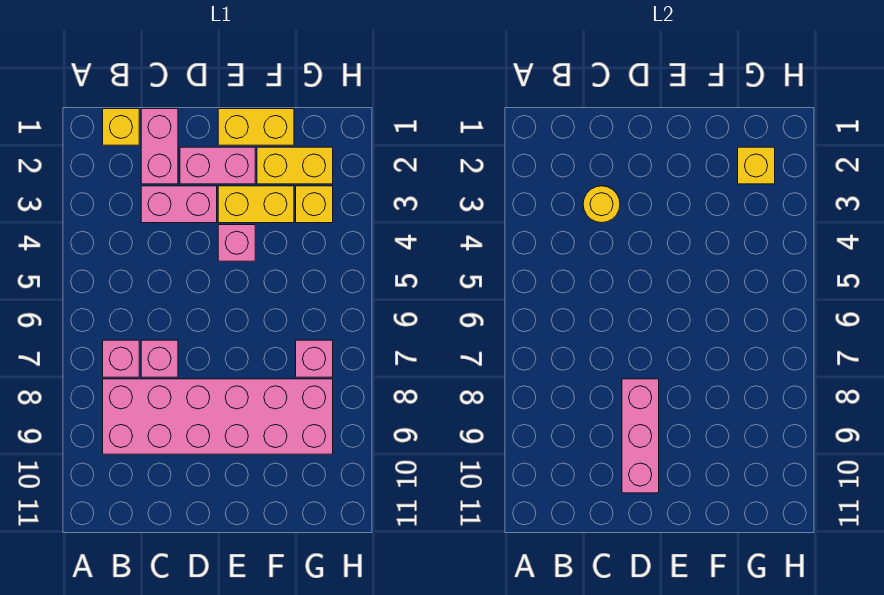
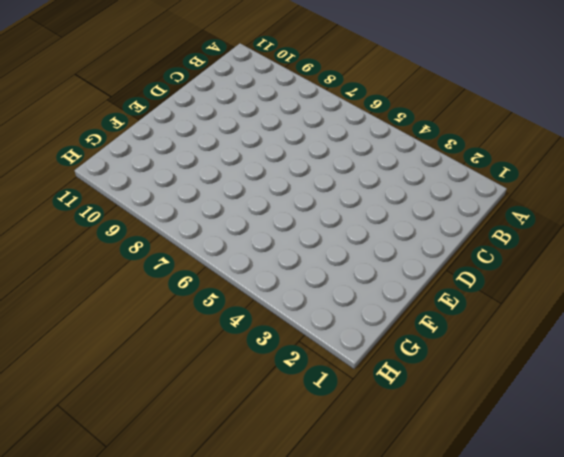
none -> yellow 1x1 brick [103,109,139,145]
none -> pink 1x1 brick [103,340,139,377]
none -> pink 2x6 brick [103,379,333,454]

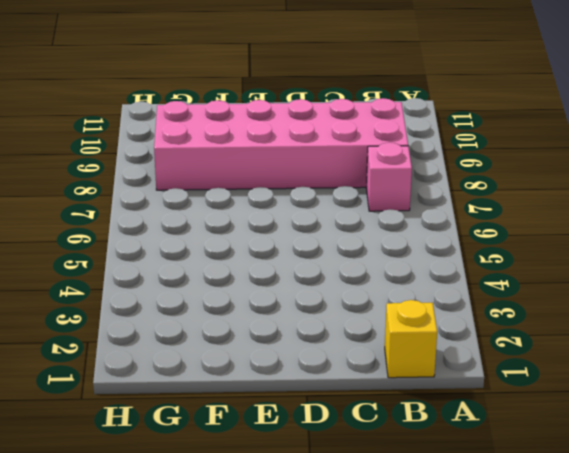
none -> pink 1x2 brick [141,109,178,184]
none -> pink 1x2 brick [141,186,217,223]
none -> pink 1x1 brick [141,340,178,377]

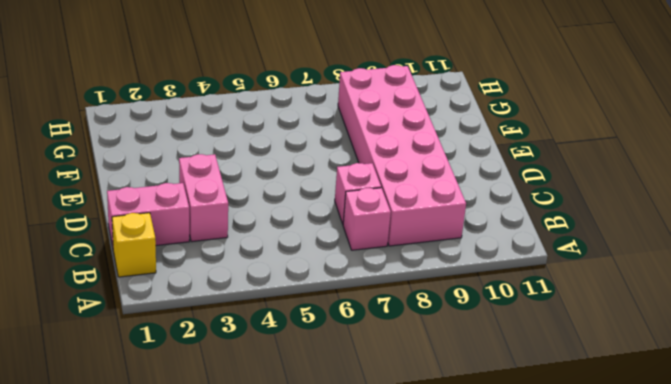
none -> pink 1x2 brick [180,147,255,184]
none -> yellow 1x2 brick [218,109,294,145]
none -> yellow 1x2 brick [218,186,294,223]

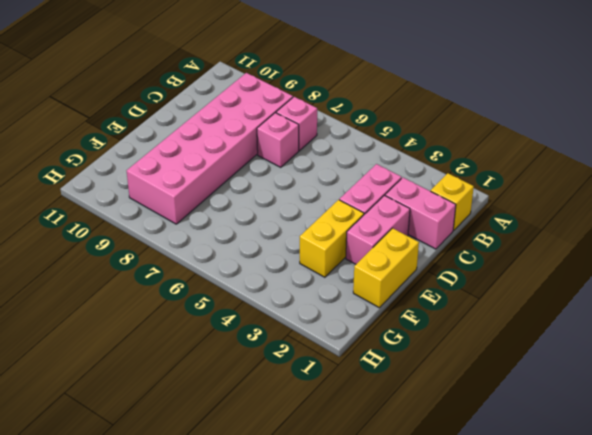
none -> pink 1x1 brick [218,225,255,261]
none -> yellow 1x2 brick [257,147,333,184]
none -> yellow 1x1 brick [296,186,333,223]

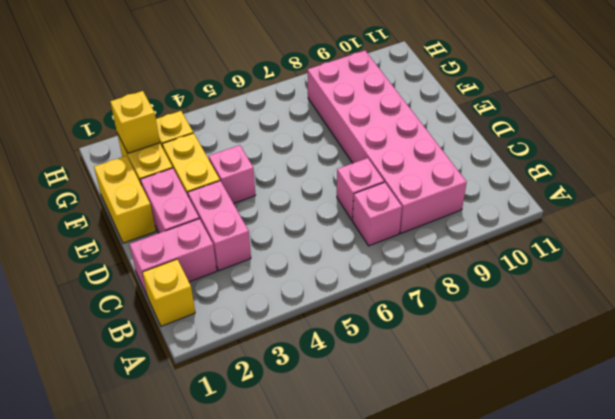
none -> pink 1x1 brick [296,340,333,377]
none -> yellow 1x1 round brick [583,186,620,223]
none -> pink 1x3 brick [622,379,659,493]

